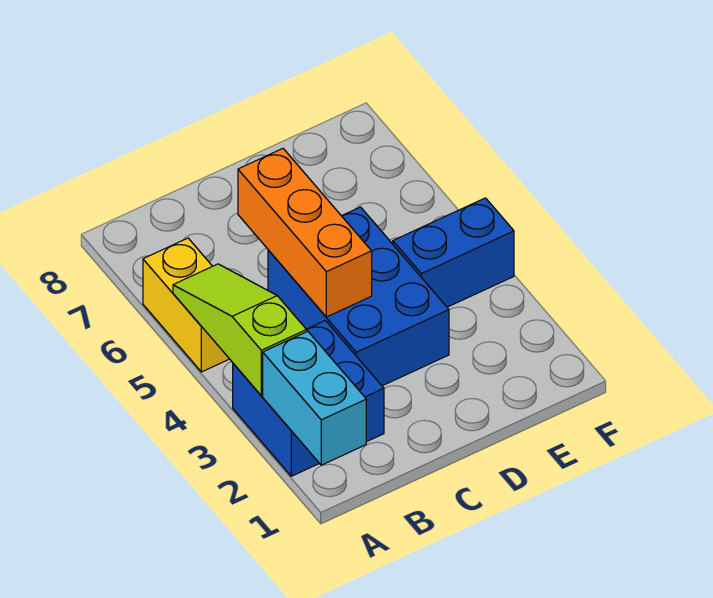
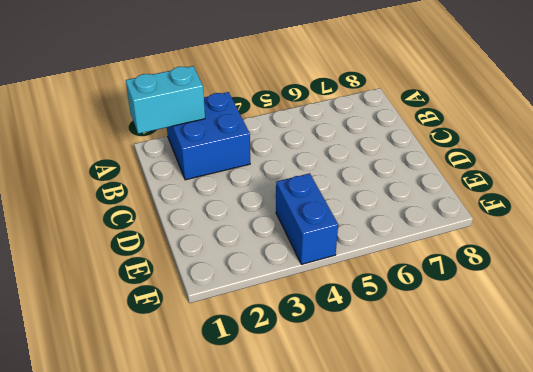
none -> yellow 1x2 brick [143,238,229,372]
none -> blue 2x3 brick [268,207,449,386]

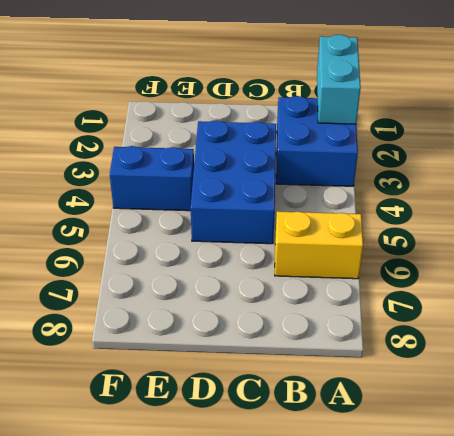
yellow 1x2 brick [275,211,363,279] -> yellow 1x2 brick turned to [143,238,229,372]
none -> lime 1x3 slope [173,264,307,396]
none -> orange 1x3 brick [238,149,372,317]

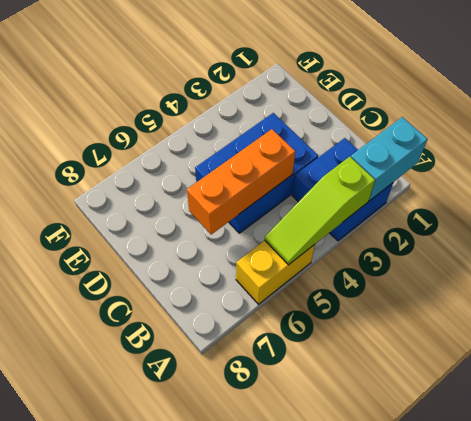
none -> blue 1x2 brick [393,198,514,307]

